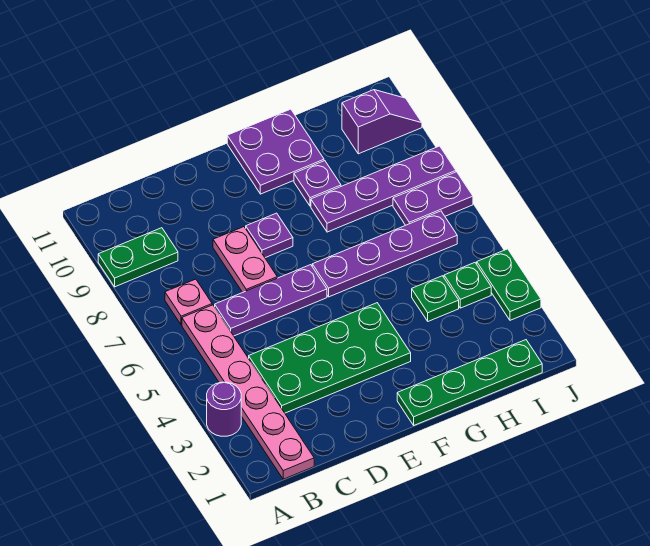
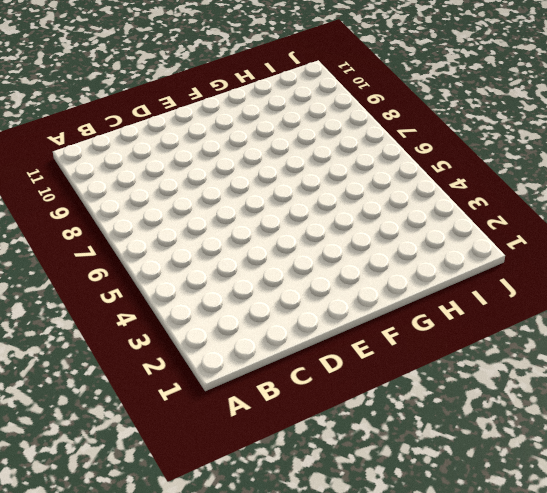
none -> purple 1x1 round brick [207,382,241,436]
none -> green 1x2 plate [98,228,178,287]
none -> pink 1x6 plate [182,305,314,479]

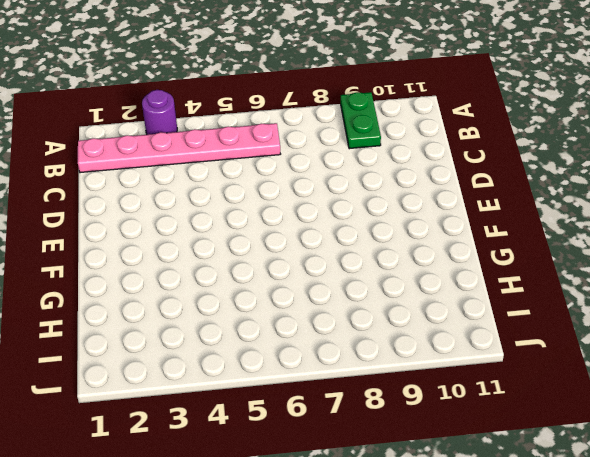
none -> pink 1x1 plate [165,279,212,325]
none -> green 2x4 plate [249,303,411,413]
none -> purple 1x3 plate [215,265,327,336]

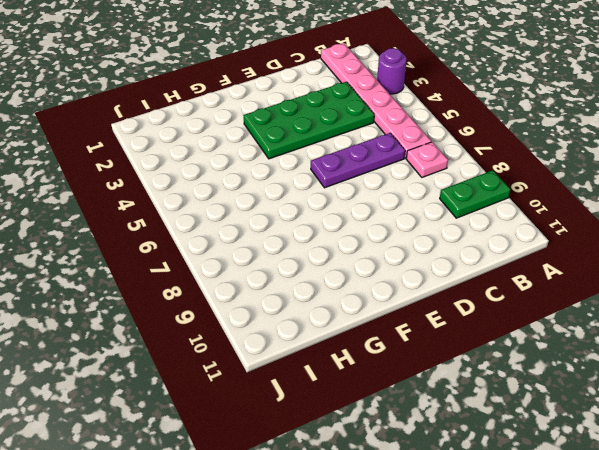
none -> pink 1x2 plate [213,227,277,292]
none -> purple 1x1 plate [246,213,293,258]
none -> green 1x4 plate [397,340,542,425]

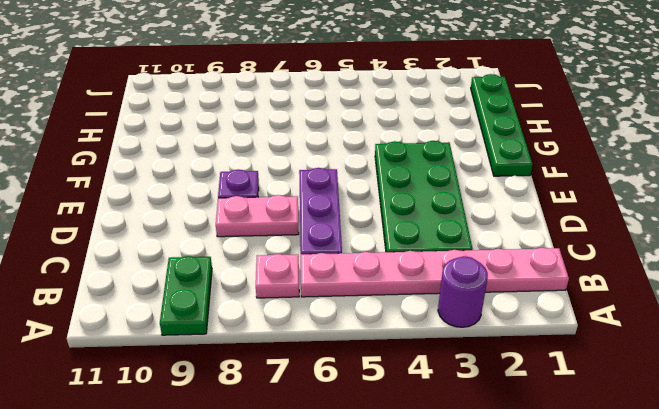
none -> purple 1x4 plate [312,211,457,297]
none -> purple 2x2 plate [227,109,324,194]
none -> purple 1x4 plate [311,146,456,232]

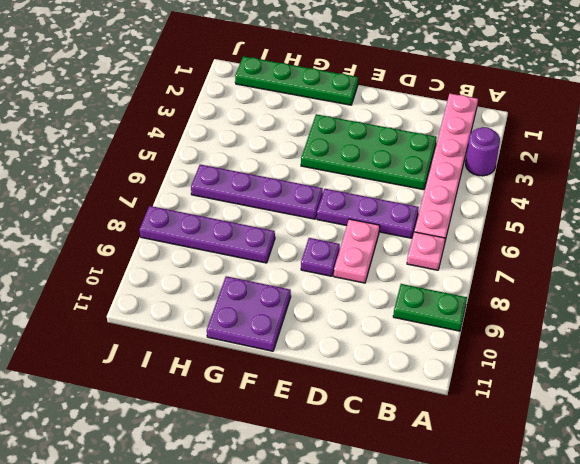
none -> purple 1x1 plate [294,161,341,206]
none -> green 1x1 plate [412,276,459,321]
none -> green 1x1 plate [444,263,491,308]

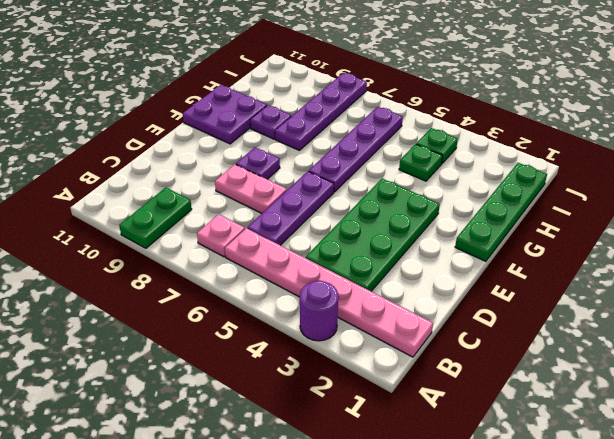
none -> purple 1x2 plate [393,172,473,225]
none -> purple 1x2 slope [342,90,422,154]
none -> green 1x2 plate [477,249,541,320]

